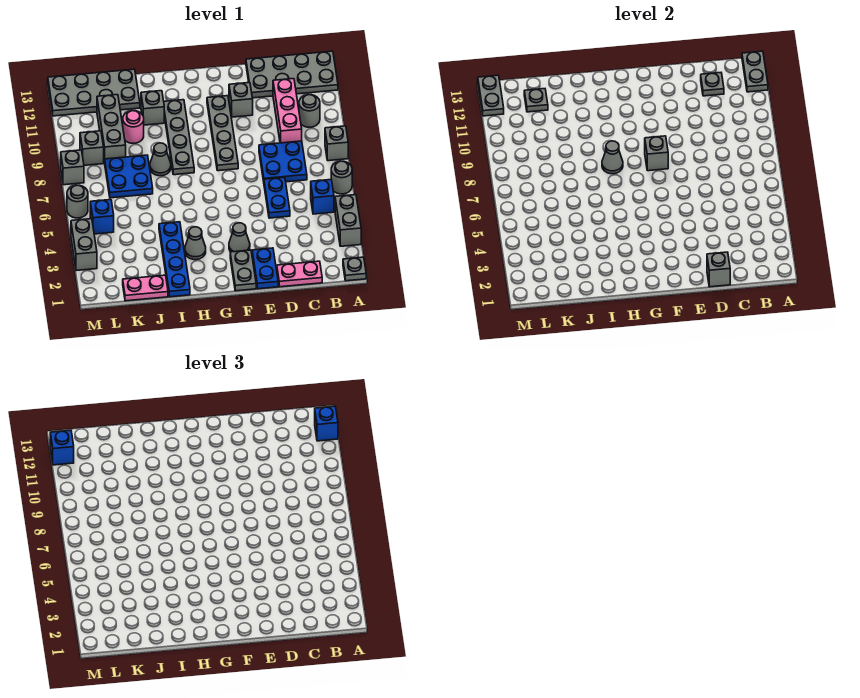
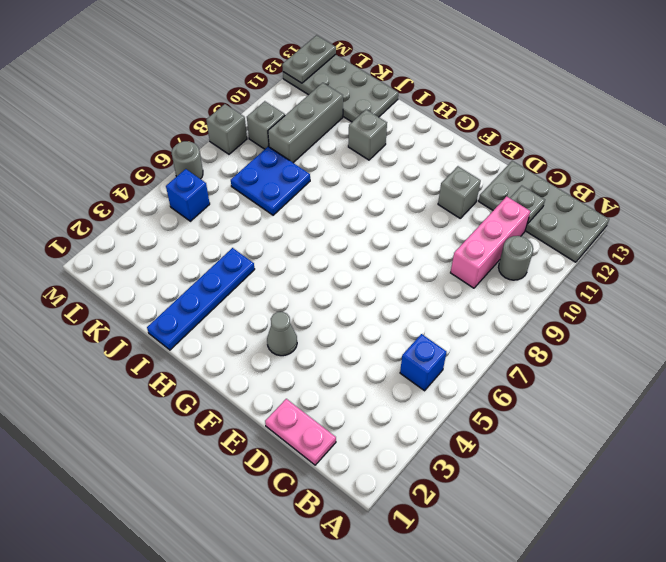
none -> grey 1x1 plate [343,257,366,281]
none -> grey 1x2 brick [335,195,361,246]
none -> grey 1x1 round brick [331,161,352,194]
none -> grey 1x1 brick [325,126,348,161]

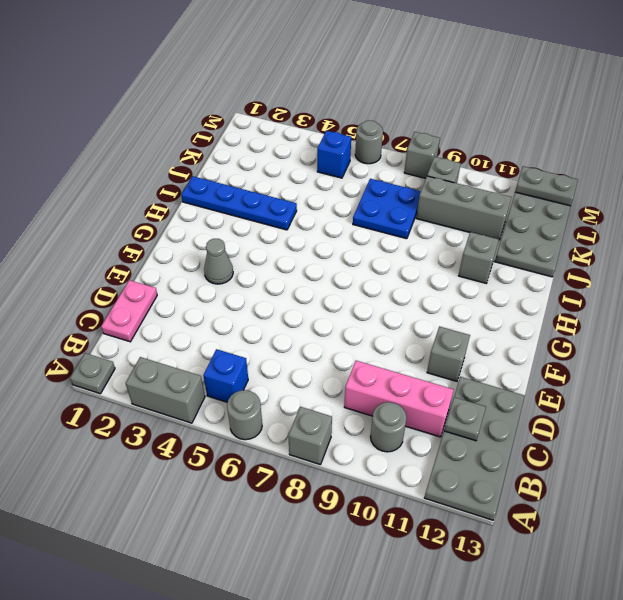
none -> blue 2x2 plate [259,141,307,182]
none -> blue 1x2 plate [264,177,290,218]
none -> blue 1x2 plate [252,248,278,289]
none -> grey 1x2 plate [230,250,256,291]

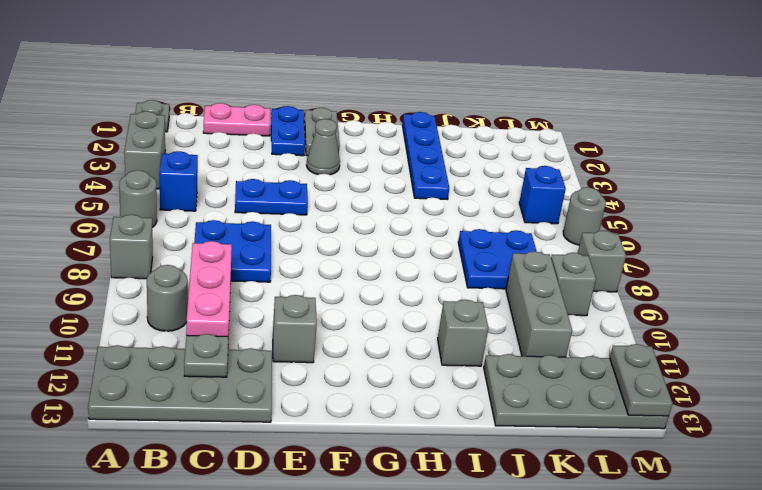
blue 1x2 plate [235,179,308,215] -> blue 1x2 plate turned to [264,177,290,218]
none -> grey 1x4 plate [207,96,238,171]
none -> grey 1x1 cone [185,227,206,260]
none -> grey 1x4 plate [164,100,194,175]
none -> grey 1x1 cone [150,143,171,176]

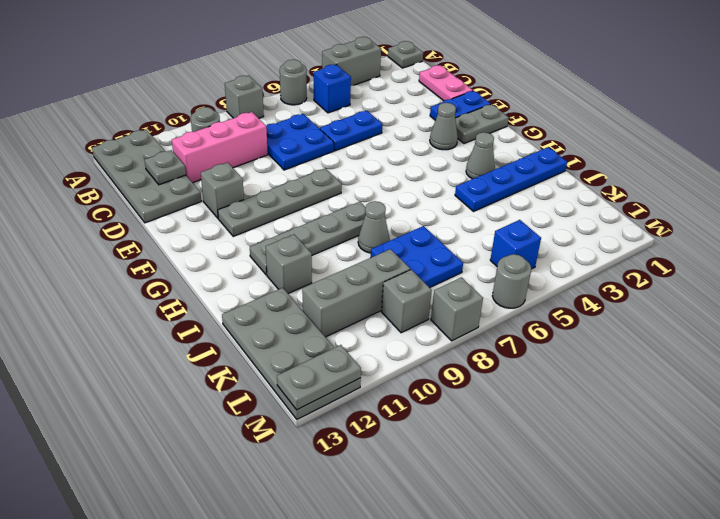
none -> pink 1x2 plate [123,275,168,301]
none -> pink 1x1 round brick [123,111,144,143]
none -> grey 1x2 brick [71,219,97,271]
none -> grey 1x2 plate [742,51,768,92]

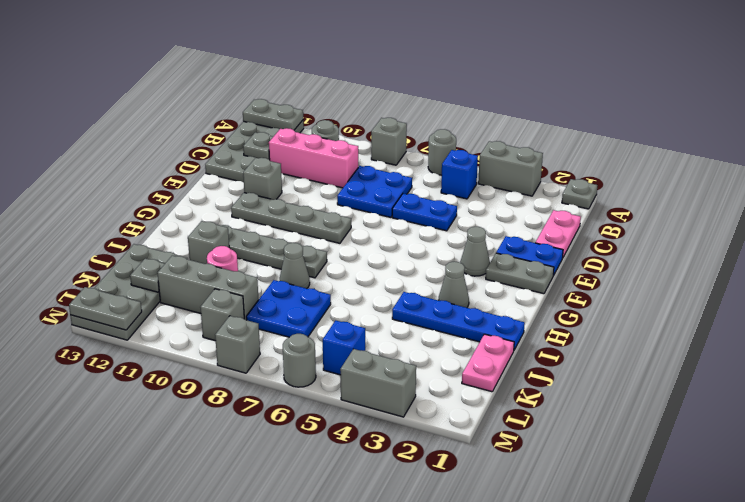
none -> grey 1x1 brick [707,252,730,287]
none -> grey 1x1 brick [645,136,668,171]
none -> grey 1x1 cone [602,141,623,174]
none -> blue 1x1 brick [315,406,338,441]

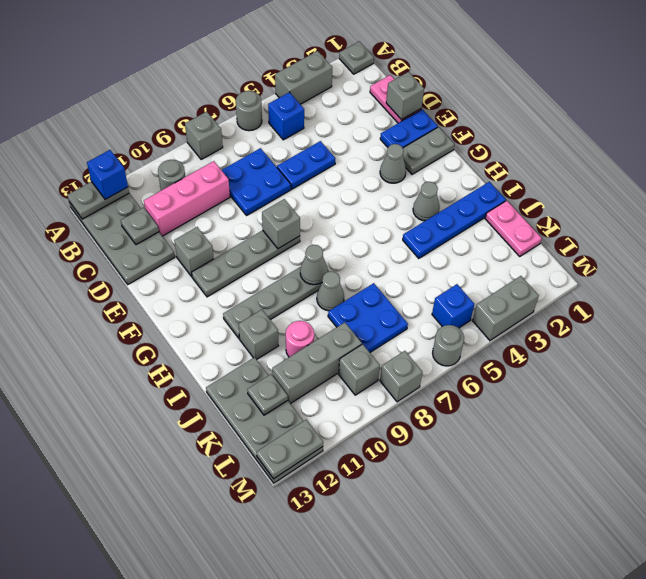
none -> blue 1x1 brick [50,430,74,465]

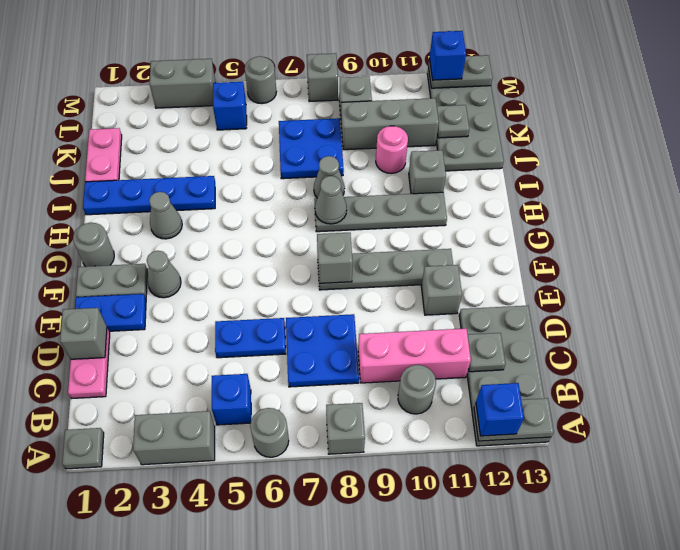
grey 1x1 round brick [73,223,114,267] -> none

